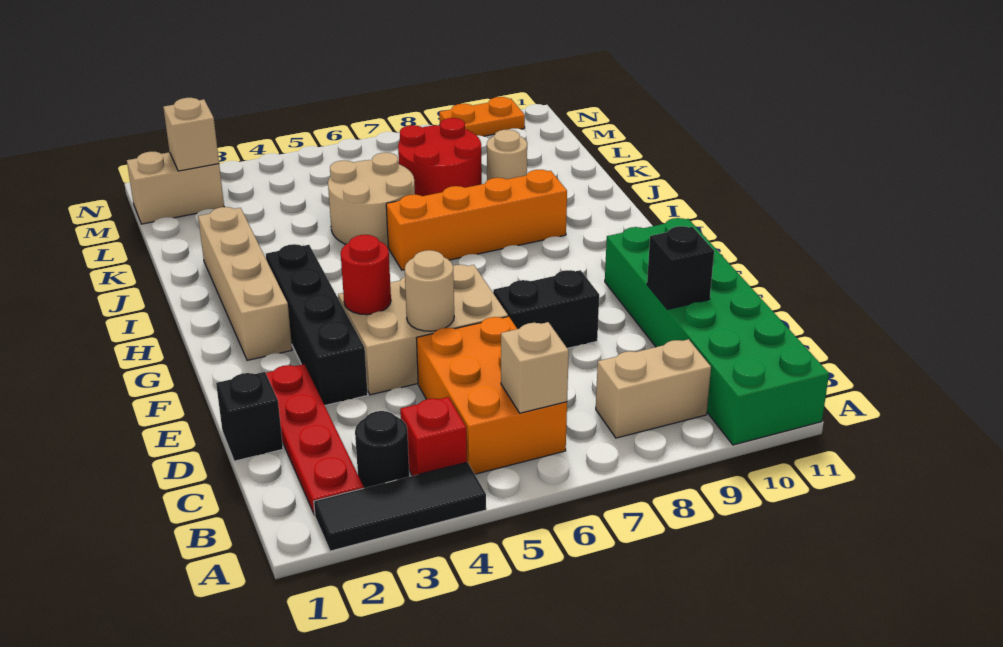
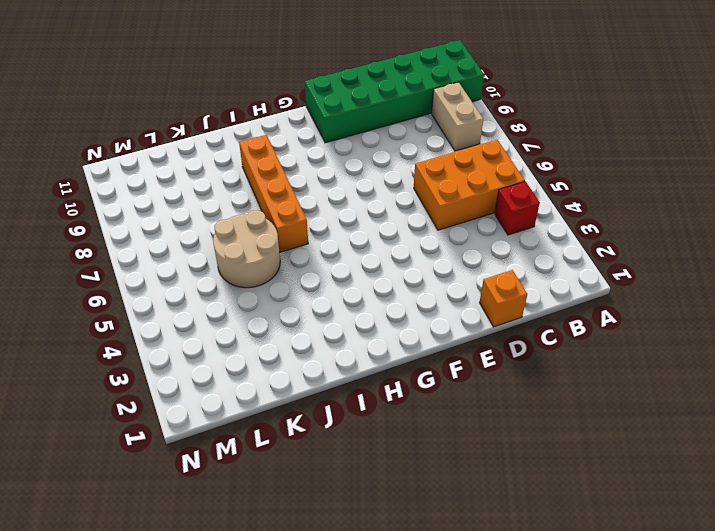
orange 1x1 brick [479,270,527,327] -> black 1x1 brick [216,372,283,461]
none -> black 1x3 tile [314,462,486,551]
none -> red 1x4 plate [266,364,364,515]
none -> black 1x1 round brick [355,411,409,488]

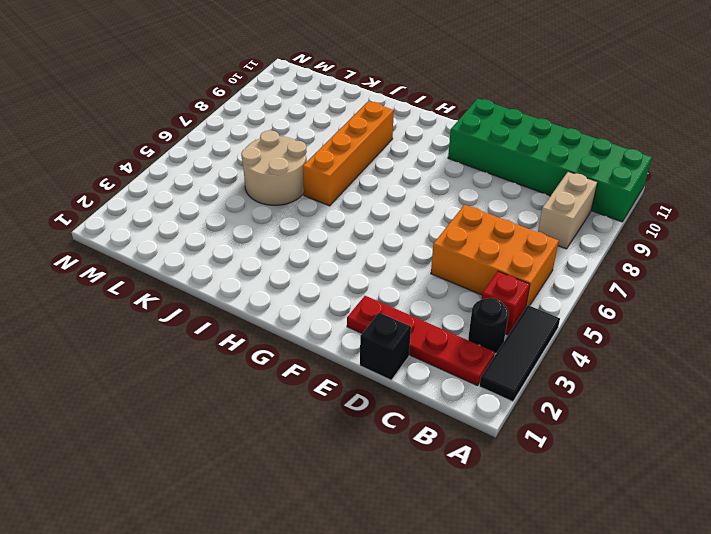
none -> black 1x4 brick [266,244,368,405]
none -> tan 2x3 brick [338,265,508,395]
none -> black 1x2 brick [493,270,599,348]

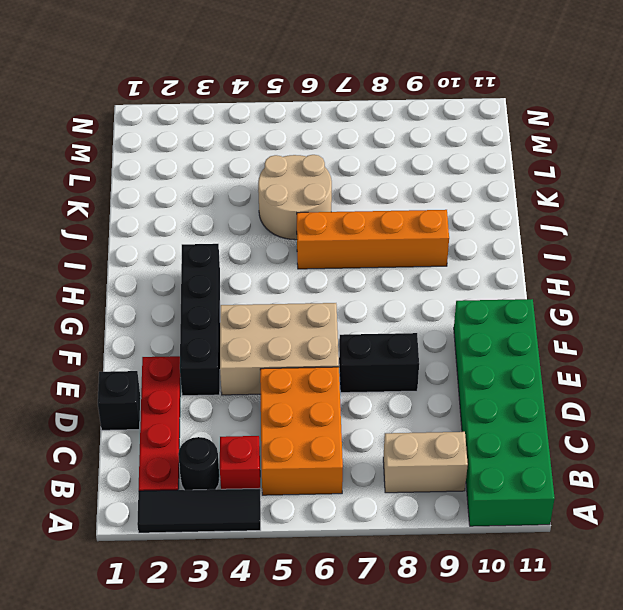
none -> tan 1x4 brick [198,207,292,360]
none -> red 2x2 round brick [398,118,482,196]
none -> tan 1x1 round brick [487,130,527,181]

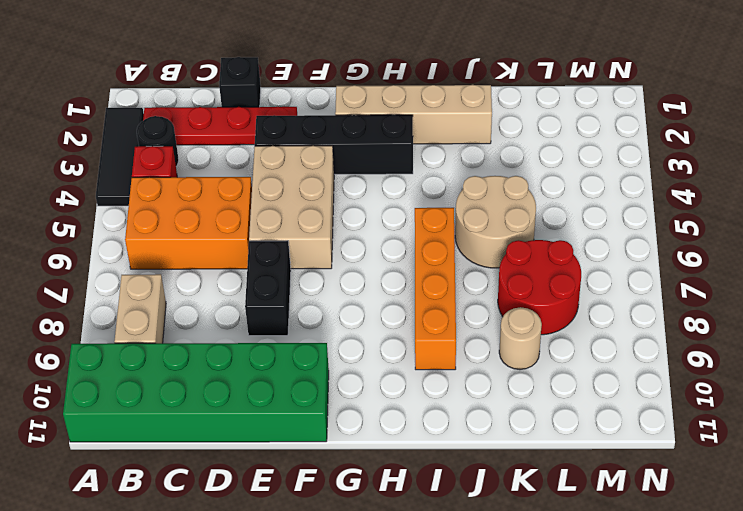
none -> tan 1x2 brick [127,152,224,224]
none -> orange 1x2 plate [439,97,525,136]
none -> tan 1x1 brick [501,322,569,413]

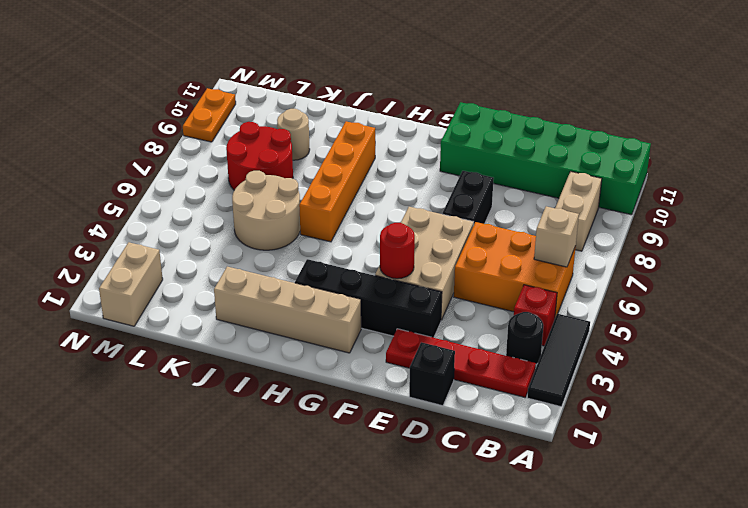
none -> black 1x1 brick [647,226,714,309]
none -> tan 1x1 round brick [405,250,454,331]
none -> tan 1x1 brick [163,98,219,171]

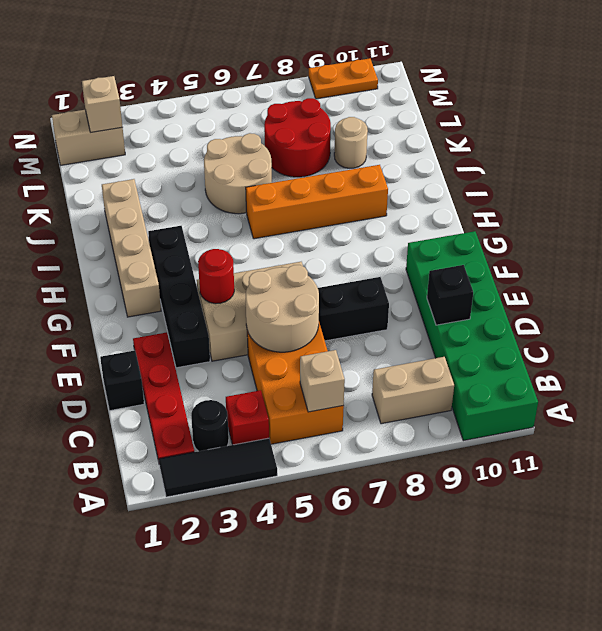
tan 2x2 round brick [246,265,319,352] -> tan 1x1 round brick [405,250,454,331]

